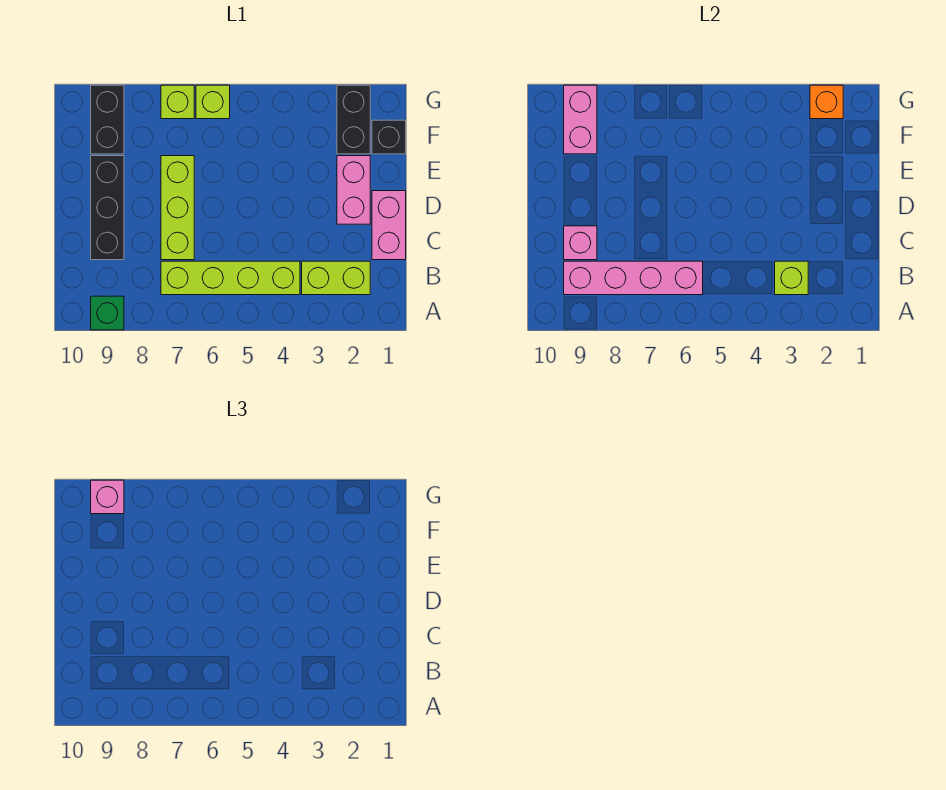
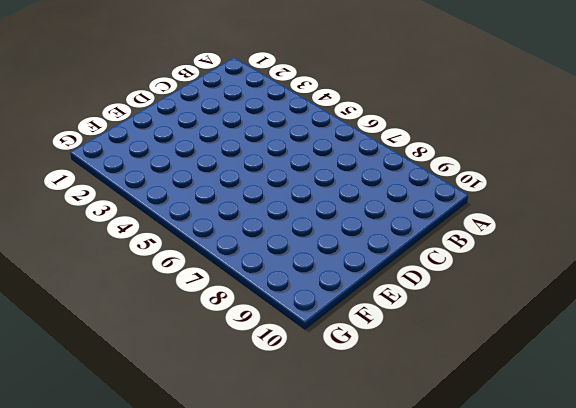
none -> green 1x1 brick [91,296,124,330]
none -> lime 1x2 brick [302,261,370,295]
none -> lime 1x4 brick [161,261,300,295]

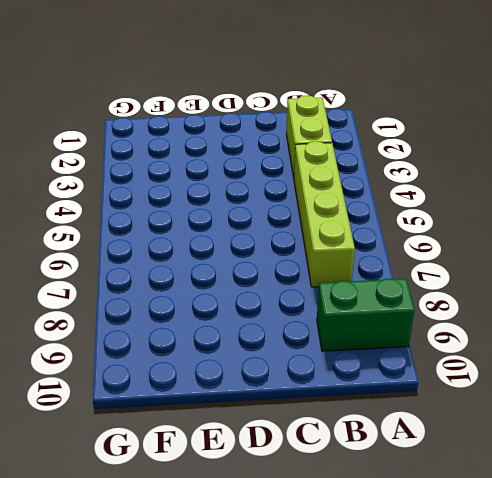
green 1x2 brick [317,279,415,351] -> green 1x1 brick [91,296,124,330]
none -> pink 1x2 brick [372,191,406,260]
none -> lime 1x3 brick [161,156,194,260]
none -> black 1x3 brick [91,156,124,260]

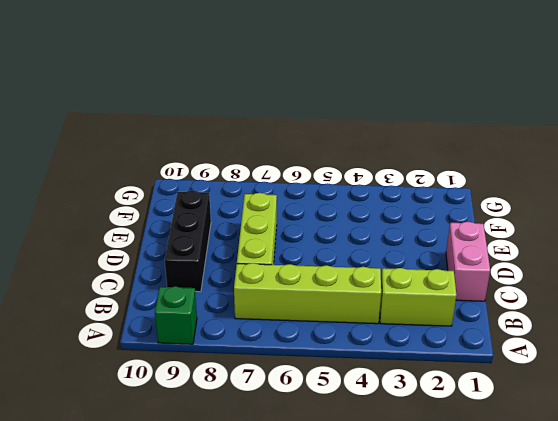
none -> pink 1x2 brick [337,156,370,224]
none -> black 1x1 brick [372,120,406,154]
none -> black 1x2 brick [337,85,370,154]

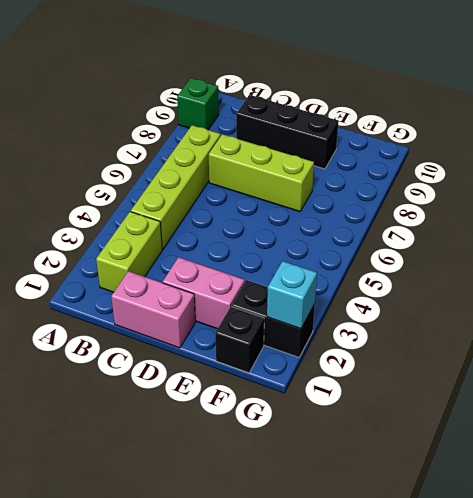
cyan 1x1 brick [267,261,317,329] -> orange 1x1 brick [810,85,843,119]
none -> black 1x2 brick [91,85,124,154]
none -> lime 1x1 brick [196,85,230,119]
none -> lime 1x1 brick [161,85,194,119]

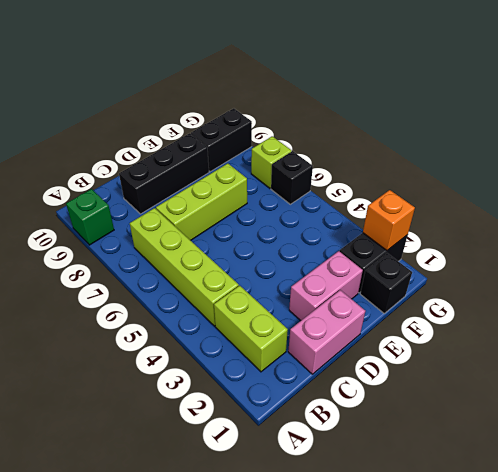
black 1x1 brick [271,151,313,204] -> lime 1x1 brick [196,85,230,119]
none -> lime 1x1 brick [775,261,808,295]
none -> pink 1x4 brick [564,261,703,295]
none -> pink 1x1 brick [564,226,597,260]

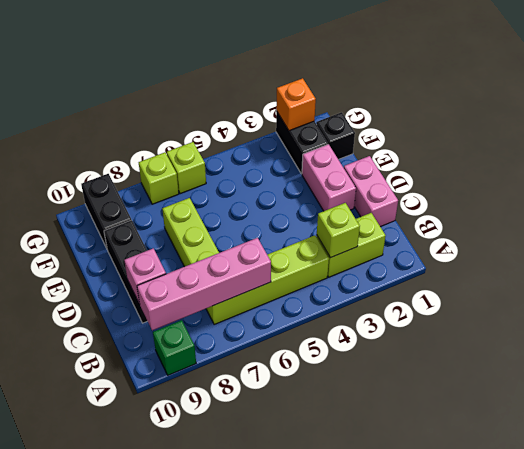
none -> pink 1x2 brick [564,85,597,154]
none -> pink 1x1 brick [91,480,124,514]

